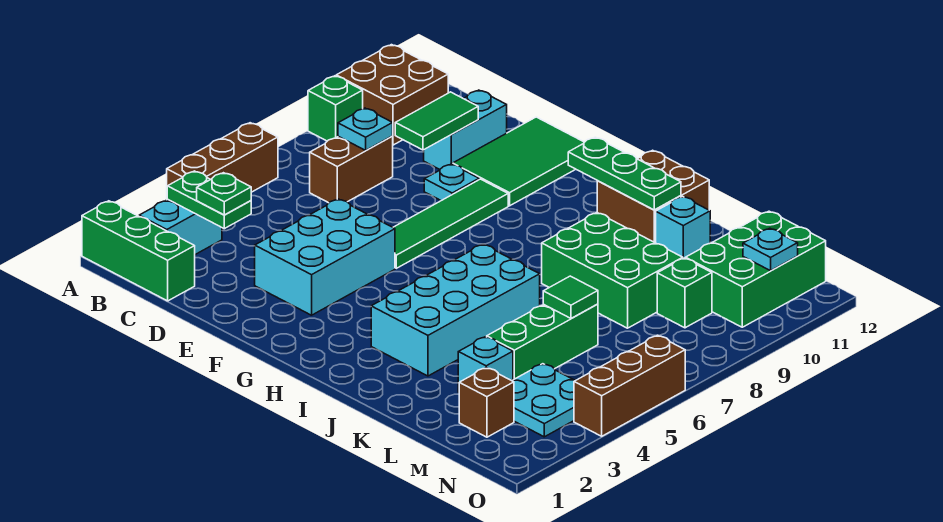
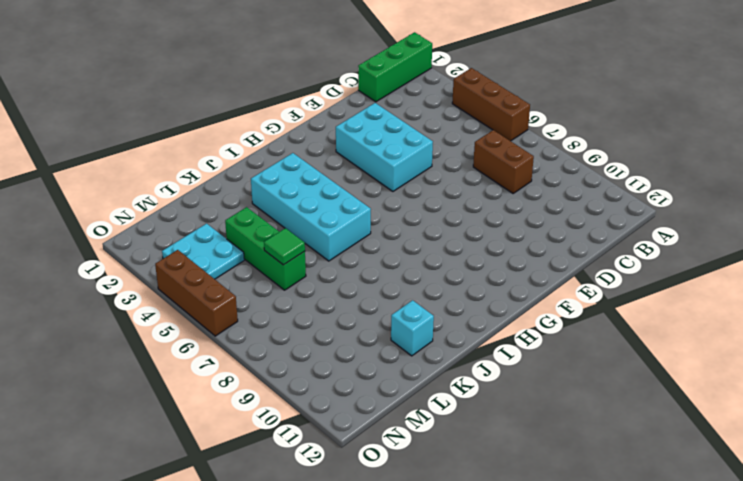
none -> green 1x1 brick [308,76,363,141]
none -> brown 2x2 brick [336,45,448,145]
none -> cyan 1x2 brick [139,200,222,255]

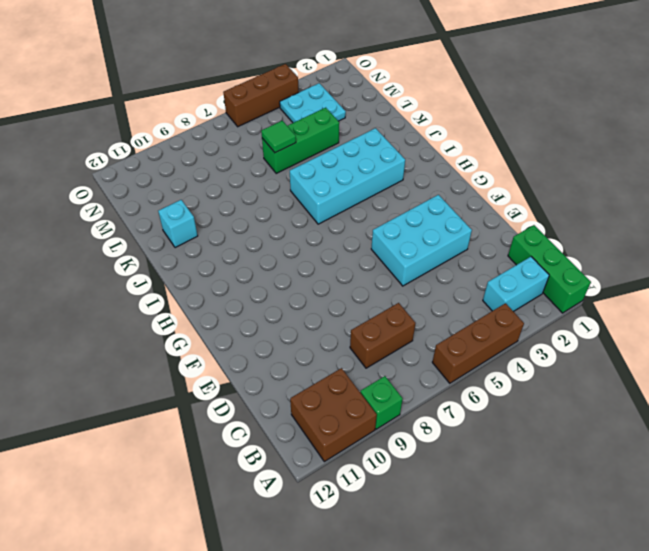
none -> cyan 1x2 brick [424,90,507,169]
none -> cyan 1x1 plate [424,164,479,201]
none -> green 2x3 tile [453,117,584,206]

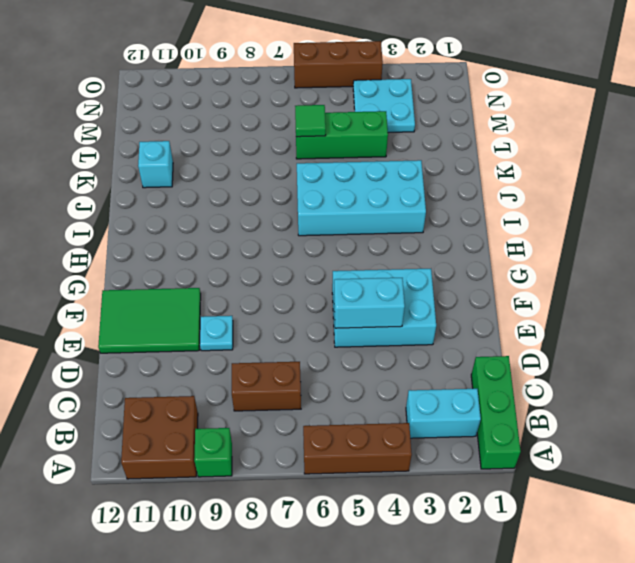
cyan 1x2 brick [334,278,405,328] -> cyan 1x2 brick moved to [424,90,507,169]
none -> green 1x4 tile [393,179,508,268]
none -> brown 2x2 brick [597,150,709,243]
none -> green 2x3 brick [542,212,683,328]

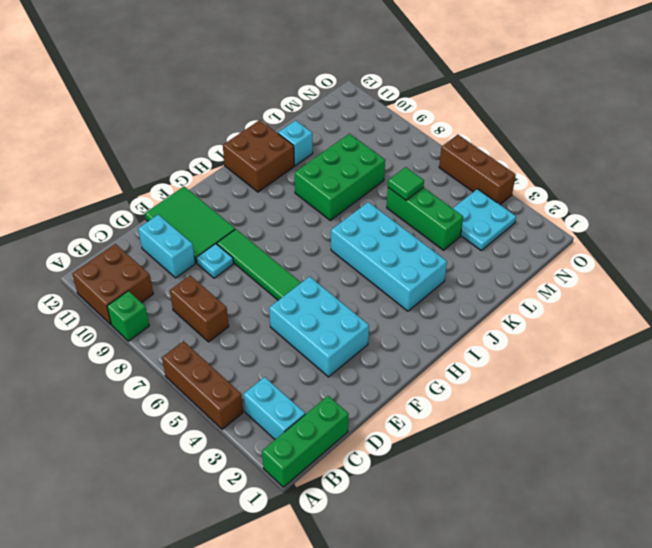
none -> cyan 1x1 brick [458,337,513,392]
none -> brown 1x1 brick [459,368,514,437]
none -> green 1x1 brick [657,258,712,328]

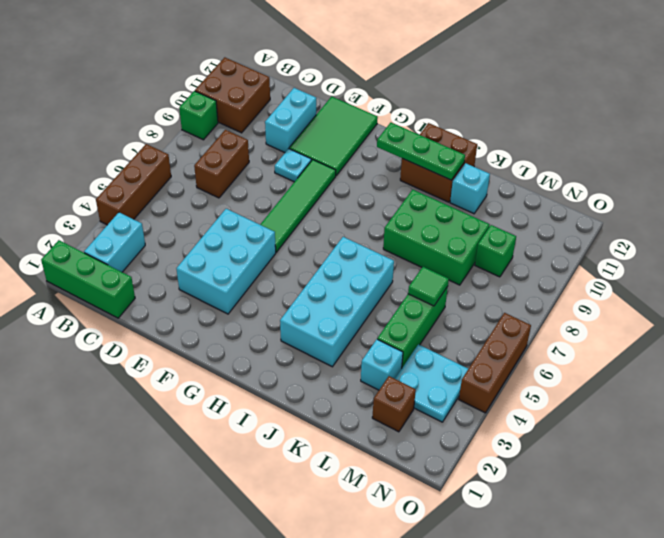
none -> green 2x3 brick [686,211,826,327]
none -> green 1x2 plate [167,171,251,229]
none -> cyan 1x1 plate [338,108,393,150]

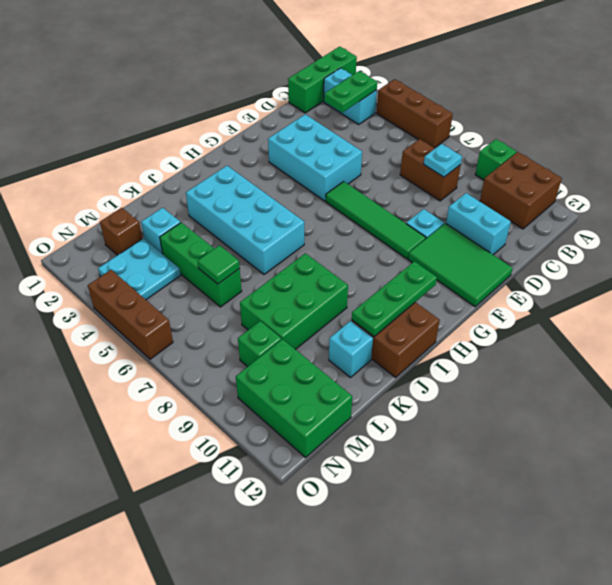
none -> green 1x2 tile [395,92,478,150]
none -> cyan 1x1 plate [743,228,798,271]
none -> green 1x1 plate [197,173,251,215]

